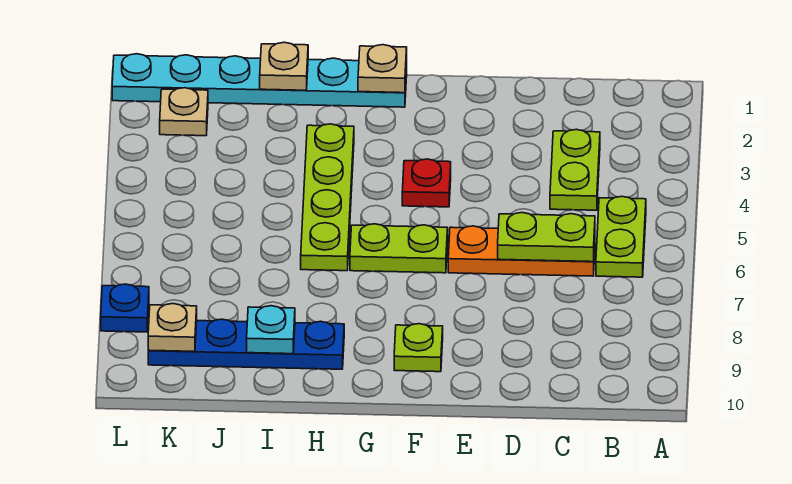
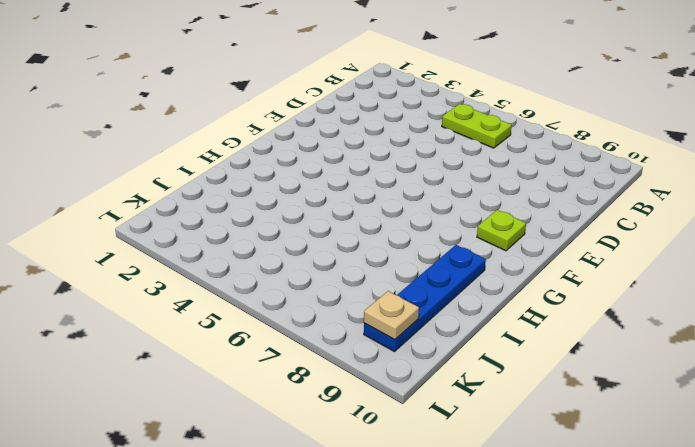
none -> lime 1x2 plate [550,129,600,210]
none -> orange 1x3 plate [448,226,595,276]
none -> red 1x1 plate [402,159,451,207]

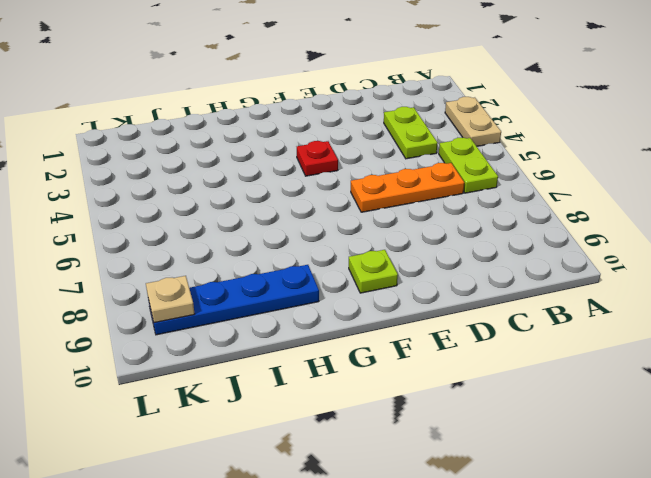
tan 1x2 plate [445,97,501,146] -> none
none -> lime 1x2 plate [350,224,448,273]
none -> cyan 1x6 plate [112,54,407,107]
none -> lime 1x4 plate [301,124,354,271]

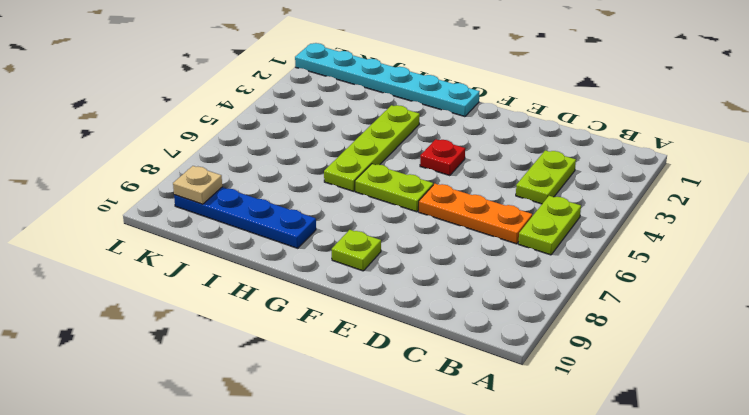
none -> tan 1x1 plate [160,88,208,136]
none -> blue 1x1 plate [101,284,149,332]
none -> lime 1x2 plate [498,213,595,262]

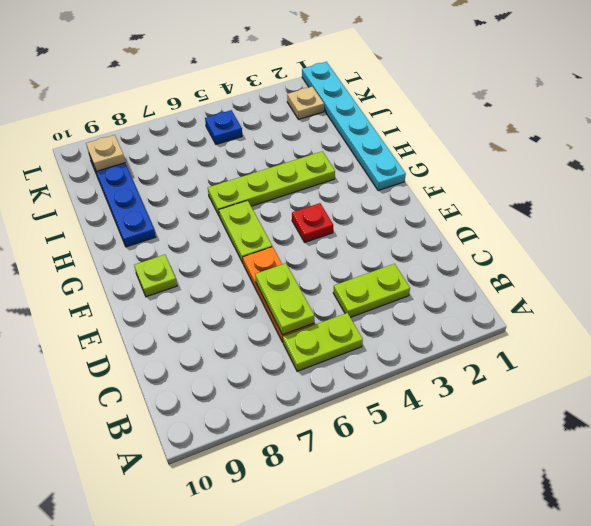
blue 1x1 plate [205,110,242,144] -> blue 1x1 plate moved to [101,284,149,332]
none -> tan 1x1 plate [358,45,407,93]
none -> tan 1x1 plate [260,42,308,90]
none -> cyan 1x1 plate [247,306,295,354]

